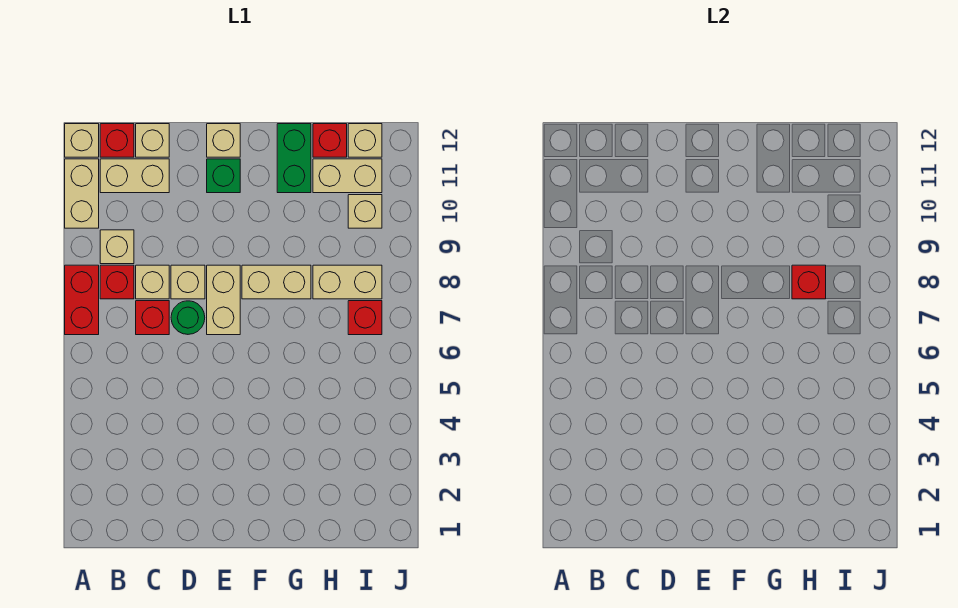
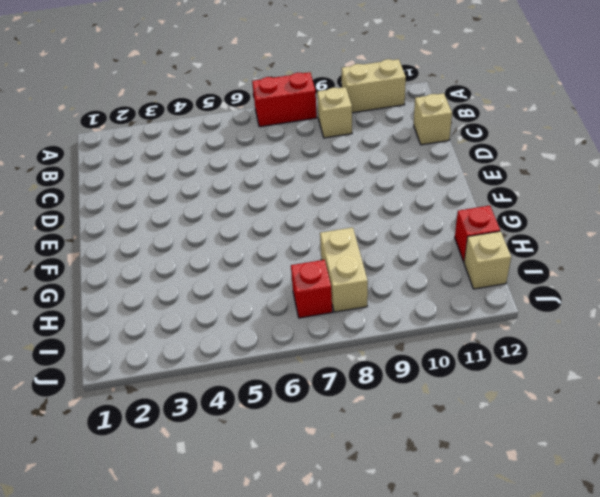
none -> tan 1x1 brick [65,124,99,157]
none -> red 1x1 brick [100,265,134,299]
none -> tan 1x2 brick [100,159,169,193]

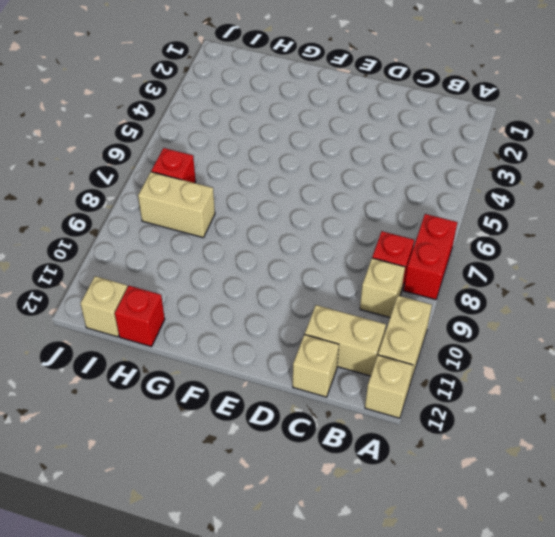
none -> red 1x1 brick [100,124,134,157]
none -> red 1x1 brick [136,301,169,335]
none -> tan 1x1 brick [136,265,169,299]

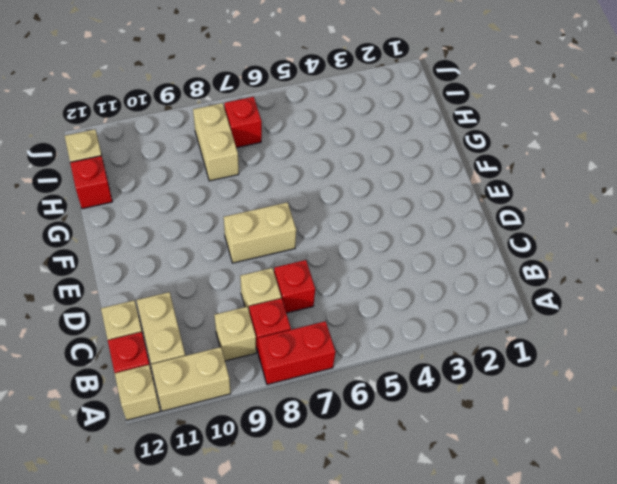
none -> green 1x1 round brick [171,301,205,334]
none -> tan 1x1 brick [171,265,205,299]
none -> green 1x1 brick [207,159,240,193]

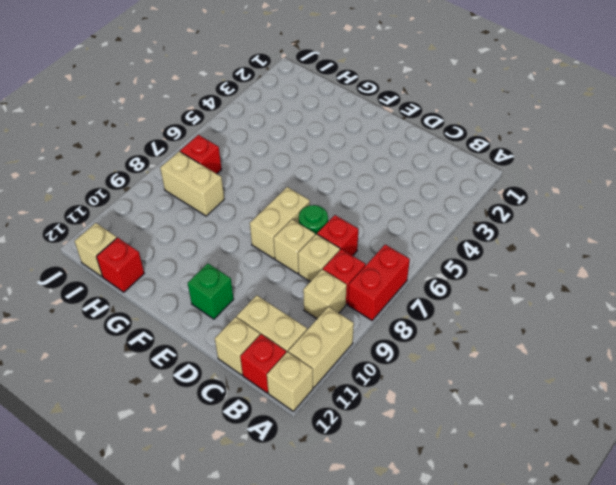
none -> tan 1x1 brick [207,124,240,157]
none -> tan 1x2 brick [242,265,311,299]
none -> green 1x2 brick [277,124,311,193]

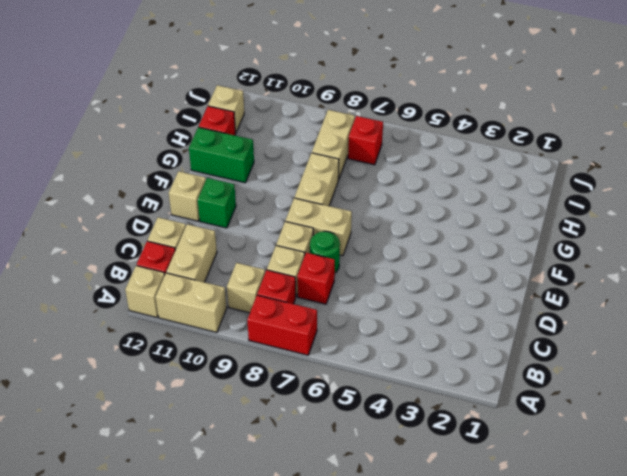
none -> tan 1x2 brick [313,159,382,193]
none -> tan 1x1 brick [348,195,382,228]
none -> red 1x1 brick [792,265,826,299]

